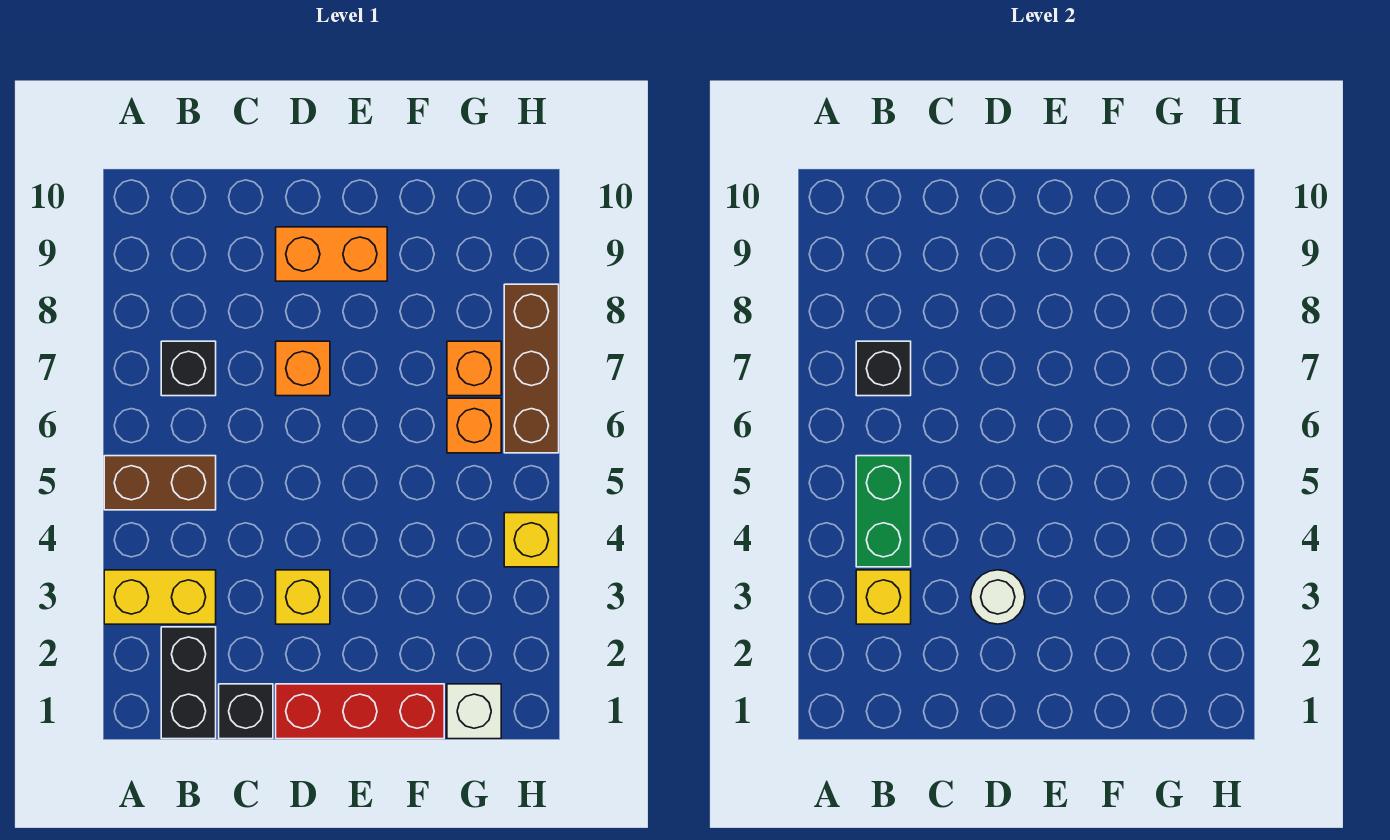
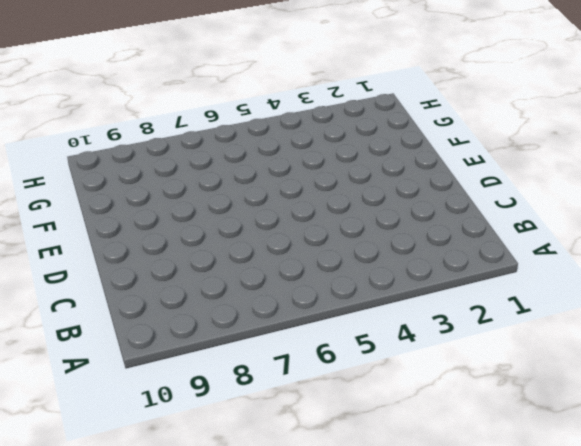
none -> yellow 1x2 brick [104,570,216,624]
none -> brown 1x2 brick [104,456,216,510]
none -> black 1x2 brick [161,627,216,739]

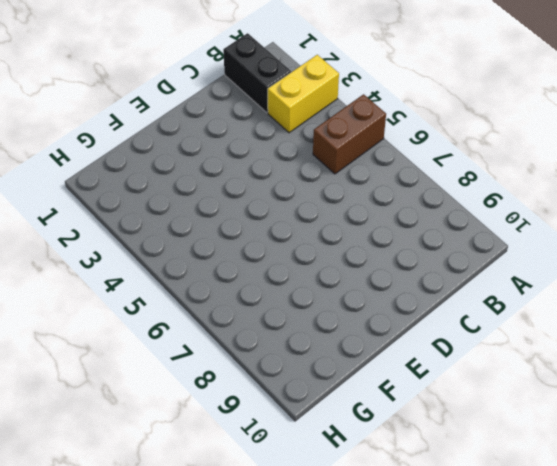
none -> black 1x1 brick [161,341,216,396]
none -> black 1x1 brick [219,684,273,739]
none -> red 1x3 brick [276,684,444,739]

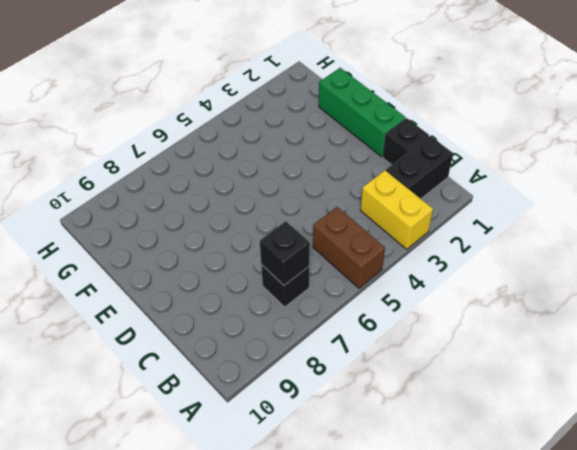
green 1x3 brick [319,68,406,157] -> red 1x3 brick [276,684,444,739]
none -> yellow 1x1 brick [276,570,330,624]
none -> orange 1x1 brick [276,341,330,396]
none -> orange 1x2 brick [276,227,387,281]

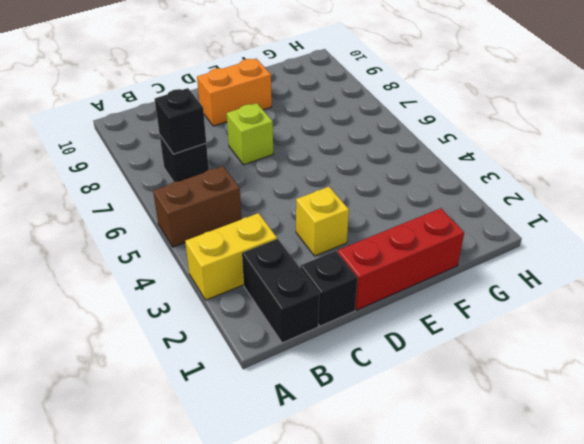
lime 1x1 brick [227,103,273,165] -> orange 1x1 brick [276,341,330,396]
none -> white 1x1 brick [447,684,501,739]
none -> orange 1x1 brick [447,398,501,453]
none -> orange 1x1 brick [447,341,501,396]

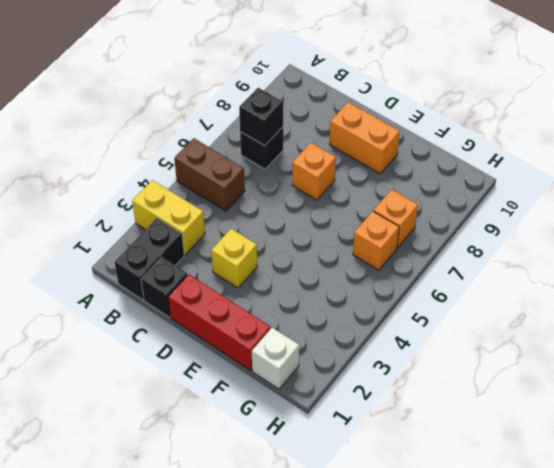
none -> yellow 1x1 brick [504,513,559,567]
none -> brown 1x3 brick [504,284,559,453]
none -> yellow 1x1 brick [856,570,911,624]

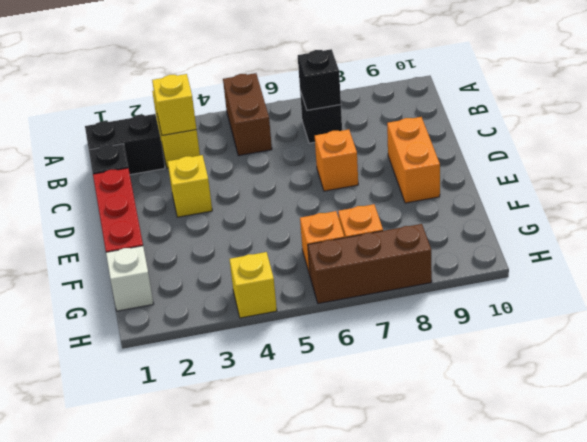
none -> green 1x2 brick [856,456,911,567]
none -> white 1x1 round brick [971,570,1025,624]

